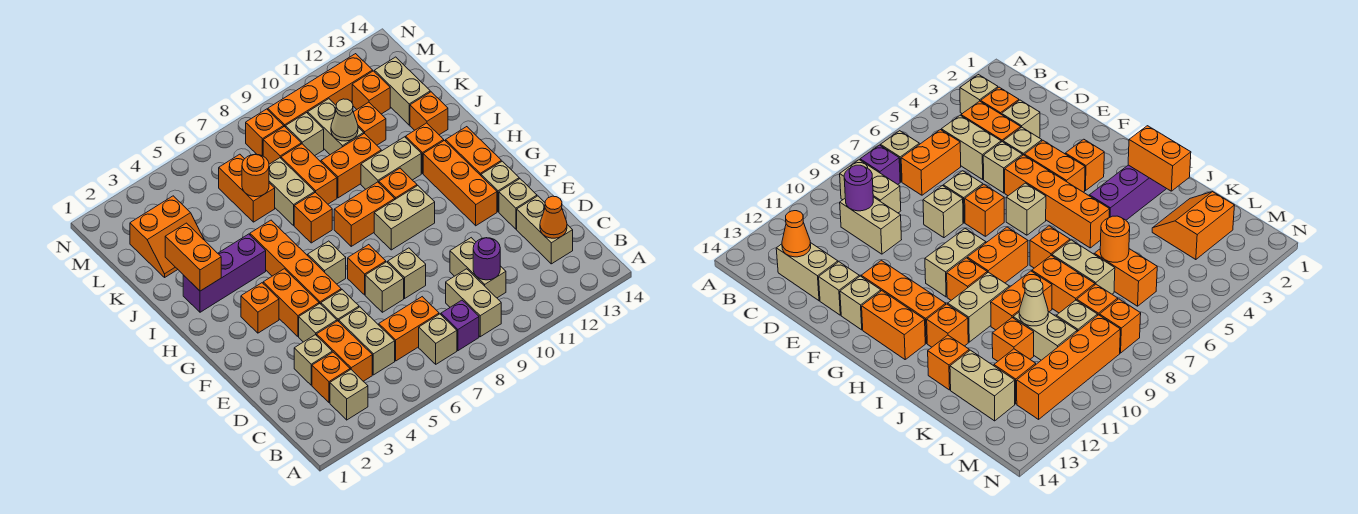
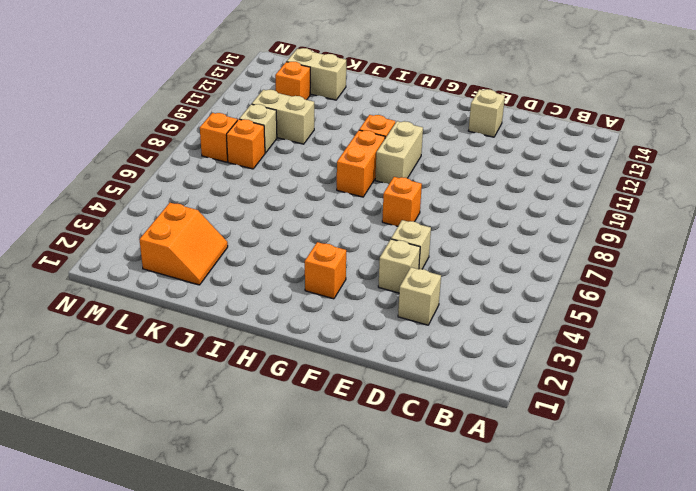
none -> tan 1x1 brick [330,370,368,420]
none -> tan 1x1 brick [419,314,457,364]
none -> purple 1x1 brick [441,300,479,351]
none -> tan 1x2 brick [446,269,501,337]

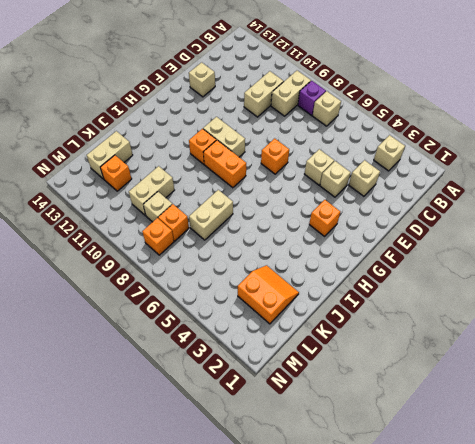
none -> orange 1x1 brick [312,352,350,403]
none -> orange 1x2 brick [317,321,372,381]
none -> tan 1x2 brick [339,307,395,375]
none -> orange 1x2 brick [379,297,439,361]

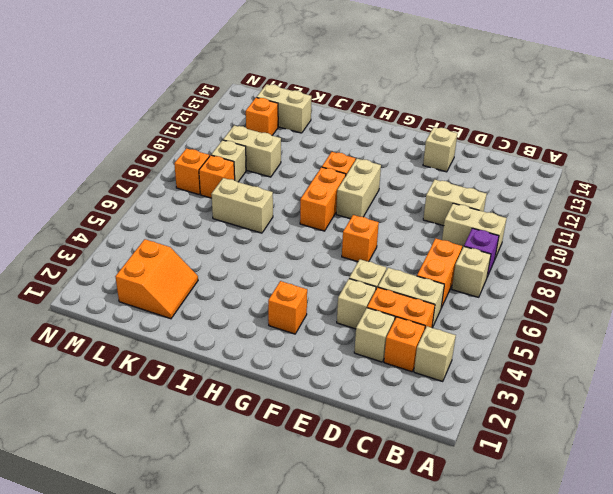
none -> tan 1x2 brick [517,196,573,264]
none -> tan 1x1 brick [365,262,404,312]
none -> tan 1x1 brick [388,248,426,298]
none -> orange 1x2 brick [263,269,319,337]

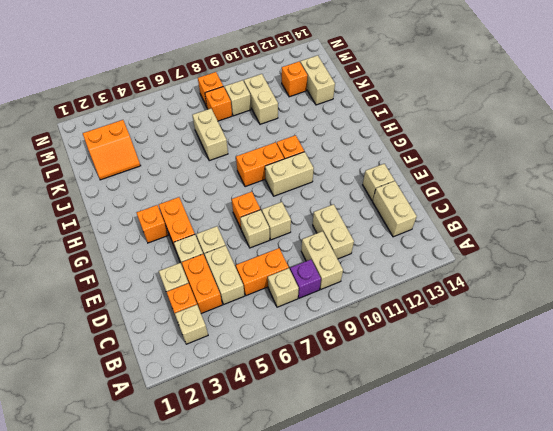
none -> orange 1x4 brick [250,220,341,304]
none -> orange 1x3 brick [423,141,497,226]
none -> tan 1x1 brick [481,161,519,212]
none -> tan 1x1 brick [308,241,346,284]

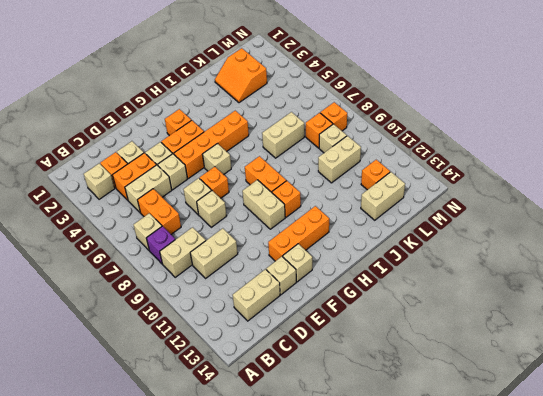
none -> orange 1x2 brick [446,127,501,175]
none -> purple 1x3 brick [183,234,266,312]
none -> orange 1x1 brick [294,192,332,243]
none -> tan 1x2 brick [361,137,421,189]

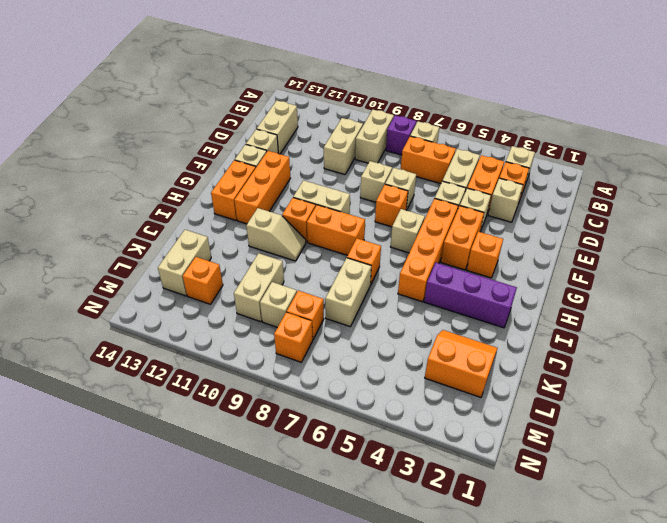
tan 1x2 slope [246,208,306,261] -> tan 1x2 brick [361,137,421,189]
none -> orange 1x1 brick [406,123,444,174]
none -> orange 1x2 brick [281,144,337,204]
none -> orange 1x2 brick [321,133,381,198]
none -> orange 1x1 brick [410,92,448,135]

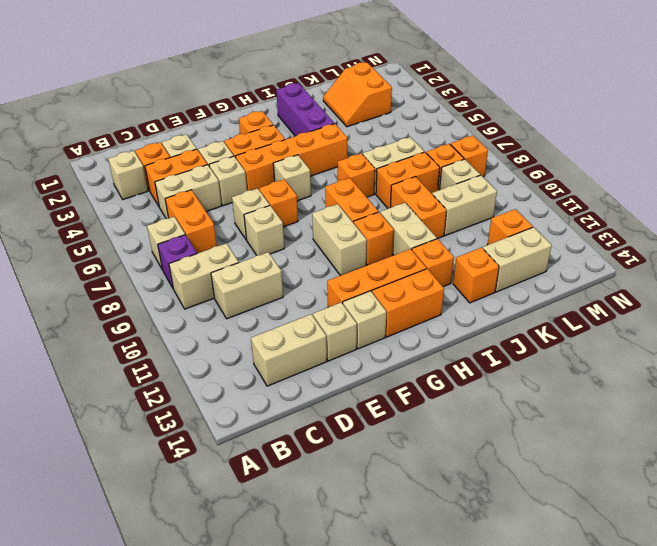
none -> orange 1x2 brick [219,154,275,222]
none -> orange 1x1 brick [354,102,386,145]
none -> orange 1x4 brick [268,54,373,127]
none -> purple 1x1 round brick [473,238,500,280]

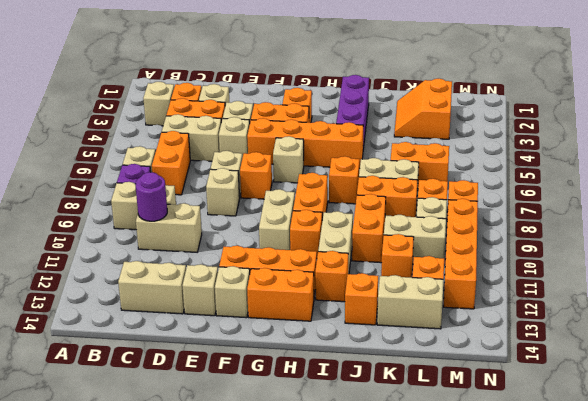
none -> orange 1x1 cone [540,196,567,238]
none -> orange 1x2 brick [165,223,221,291]
none -> orange 1x1 round brick [242,154,269,197]
none -> tan 1x1 cone [331,99,358,141]

